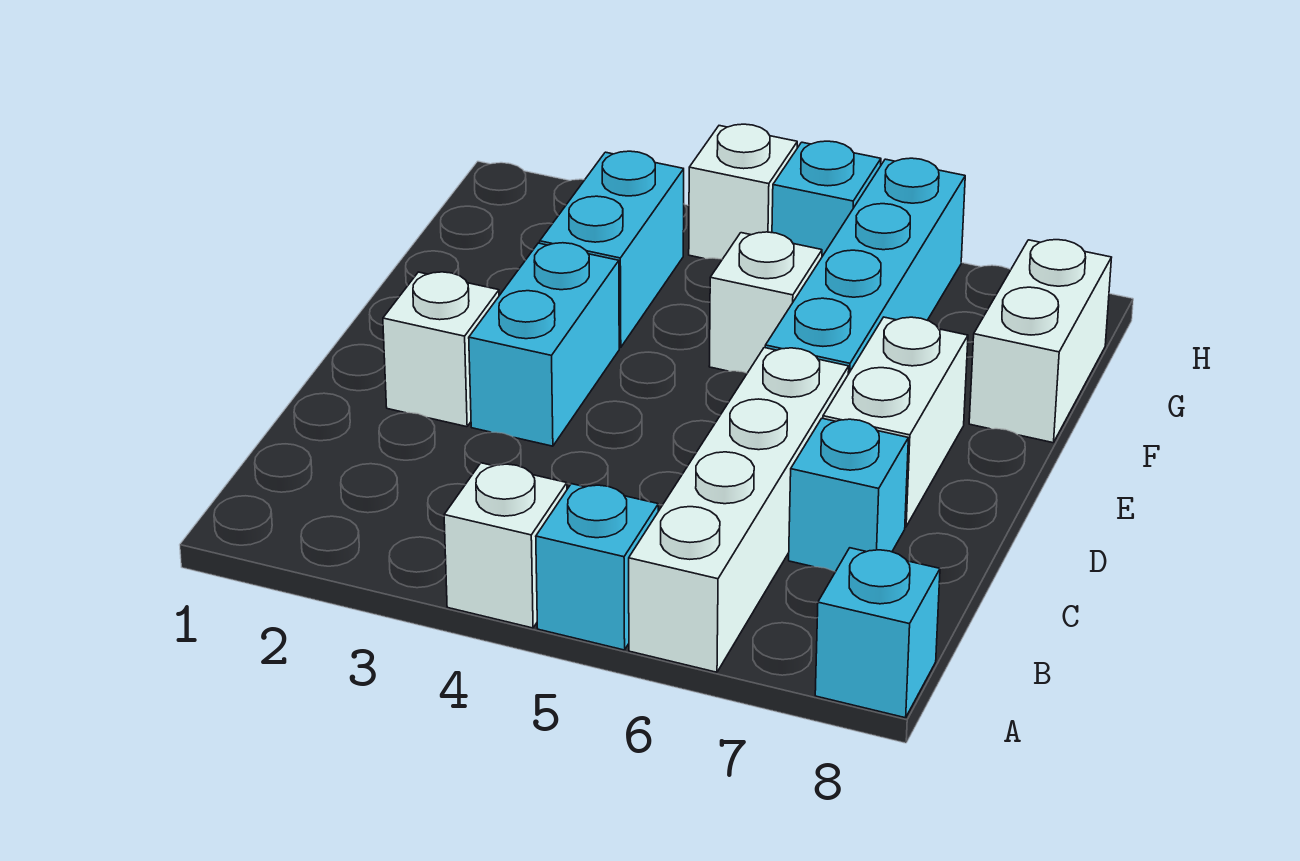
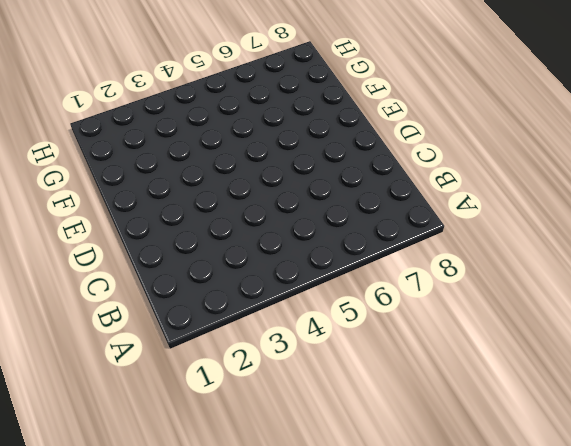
none -> white 1x1 brick [444,463,567,628]
none -> cyan 1x1 brick [536,484,658,650]
none -> white 1x4 brick [629,348,849,672]

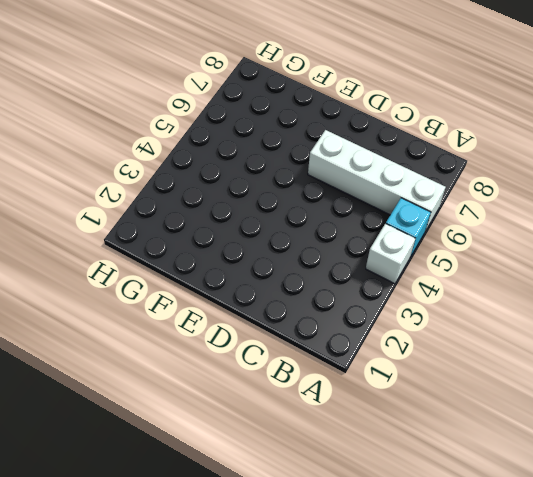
none -> cyan 1x1 brick [815,548,940,718]
none -> cyan 1x1 brick [789,418,908,572]
none -> white 1x1 brick [383,272,499,427]

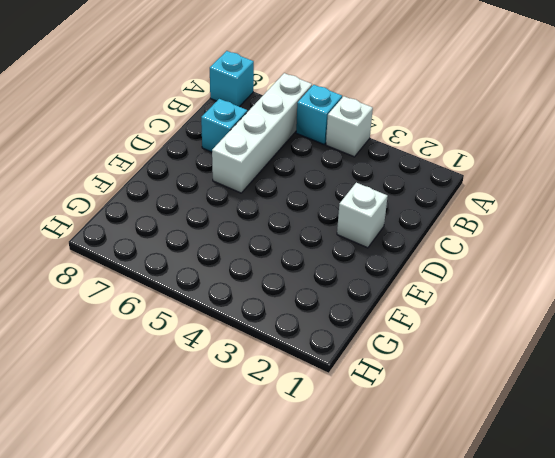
none -> cyan 1x2 brick [469,243,619,446]
none -> white 1x2 brick [823,317,968,527]
none -> cyan 1x4 brick [765,158,965,374]

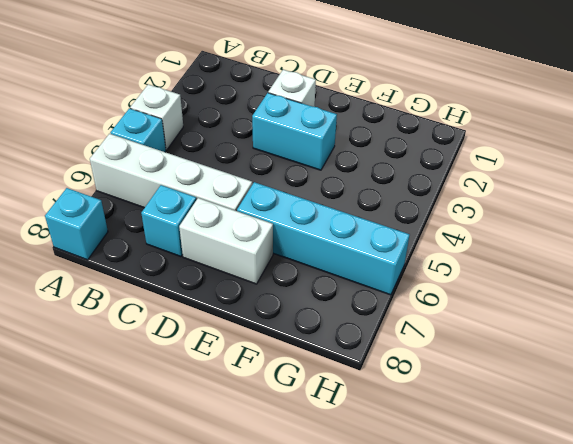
none -> cyan 1x2 brick [540,151,684,347]
none -> white 1x1 brick [709,232,822,373]
none -> white 1x2 brick [969,240,1112,443]

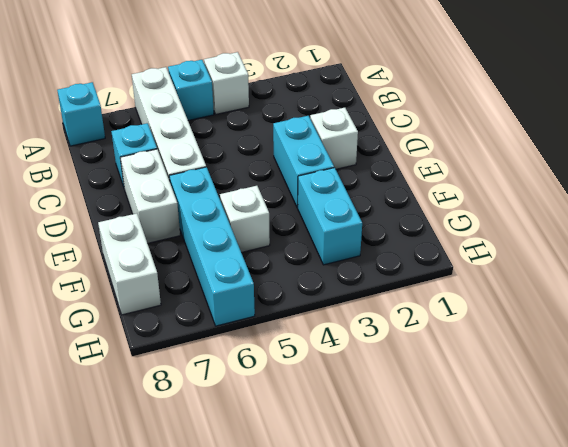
none -> white 1x1 brick [689,124,797,259]
none -> cyan 1x1 brick [772,141,881,256]

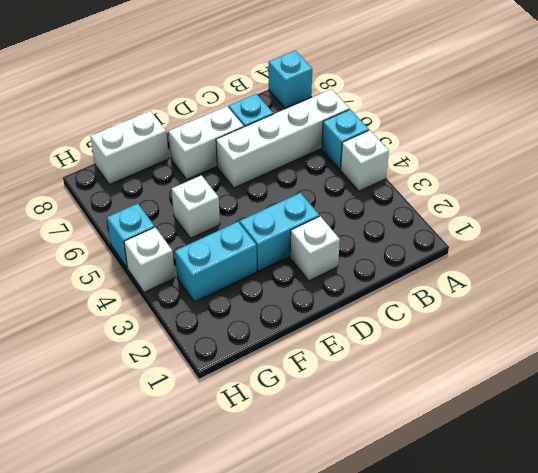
none -> cyan 1x4 brick [765,158,965,374]

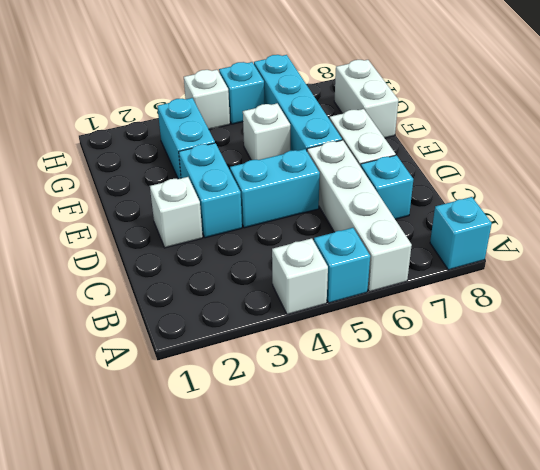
cyan 1x2 brick [230,149,320,228] -> none

